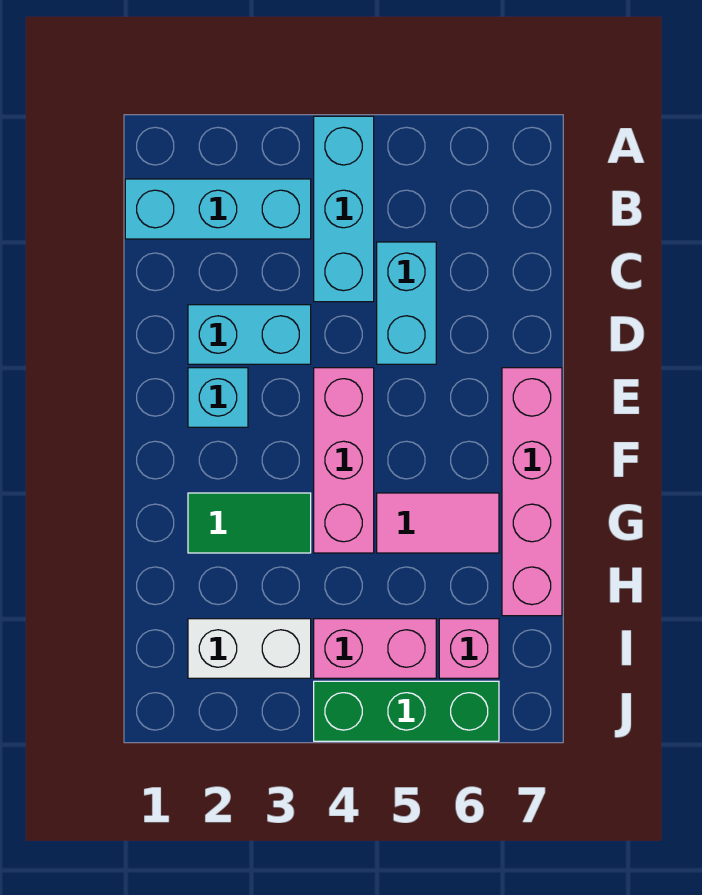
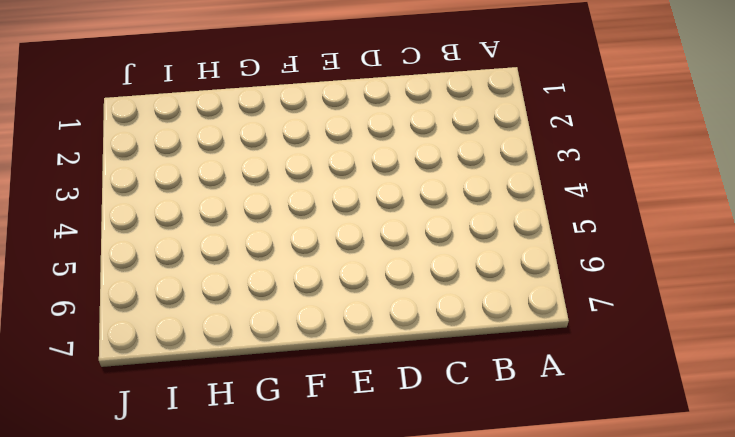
none -> cyan 1x3 brick [314,116,374,302]
none -> cyan 1x3 brick [125,179,311,239]
none -> cyan 1x2 brick [377,242,436,364]

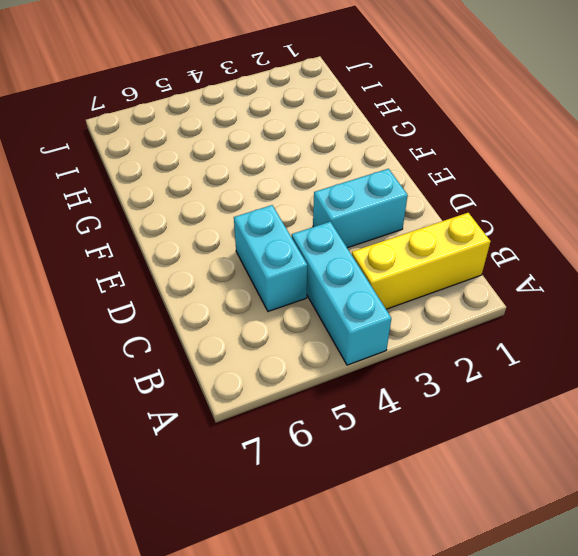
yellow 1x3 brick [352,213,491,309] -> cyan 1x3 brick [125,179,311,239]
none -> cyan 1x1 brick [188,368,248,427]
none -> pink 1x3 brick [314,368,374,553]
none -> pink 1x4 brick [502,368,562,616]

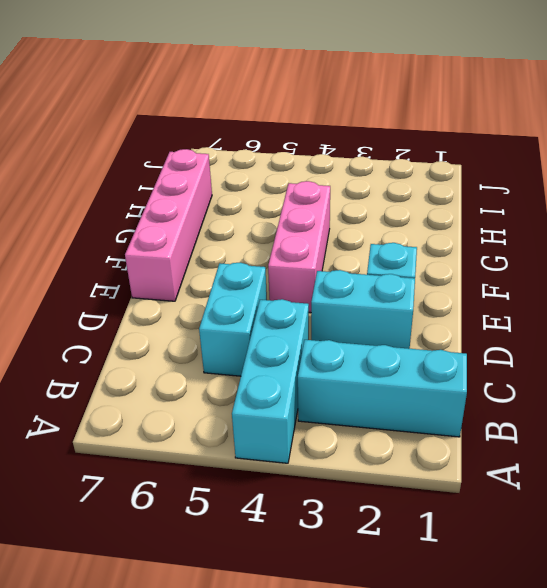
none -> green 1x2 tile [188,493,311,553]
none -> pink 1x2 tile [377,493,499,553]
none -> white 1x2 brick [188,619,311,678]

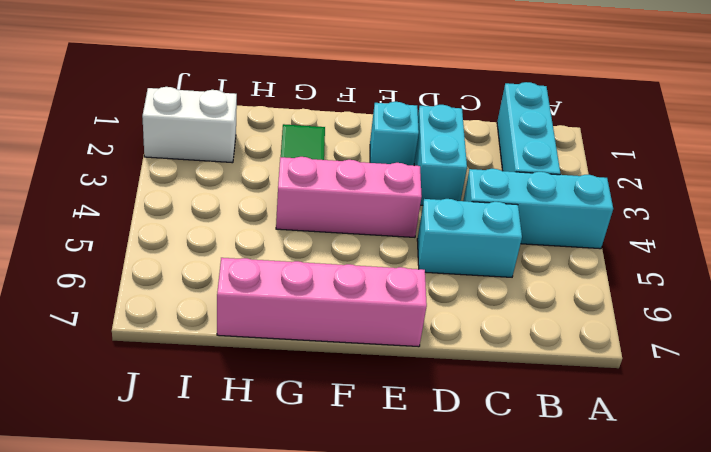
white 1x2 brick [142,87,237,163] -> white 1x2 brick turned to [188,619,311,678]
none -> pink 1x2 tile [377,493,499,553]
none -> pink 1x2 brick [314,619,436,678]
none -> pink 1x1 brick [439,619,499,678]

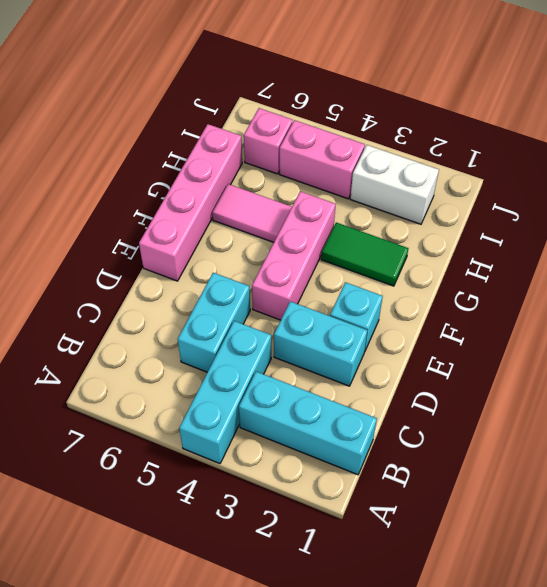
none -> green 1x3 brick [314,681,499,741]

